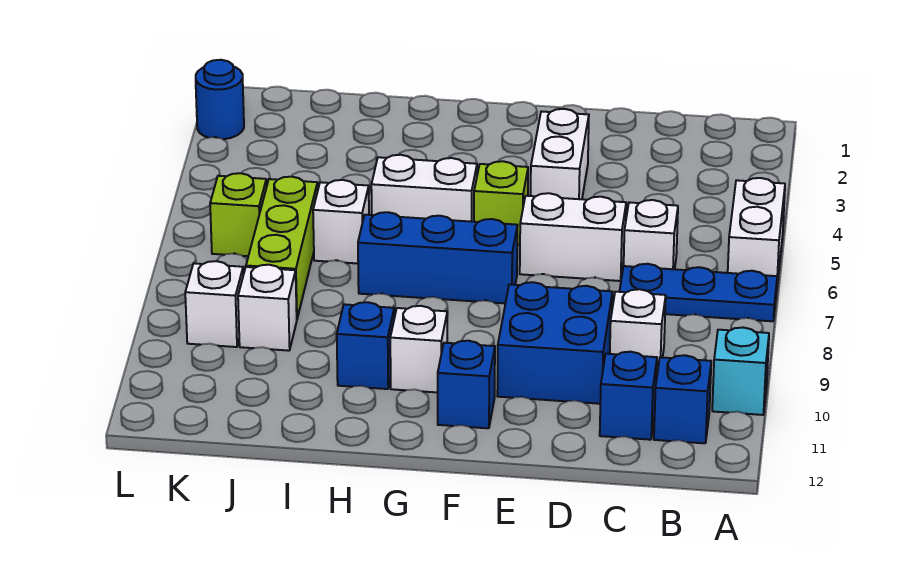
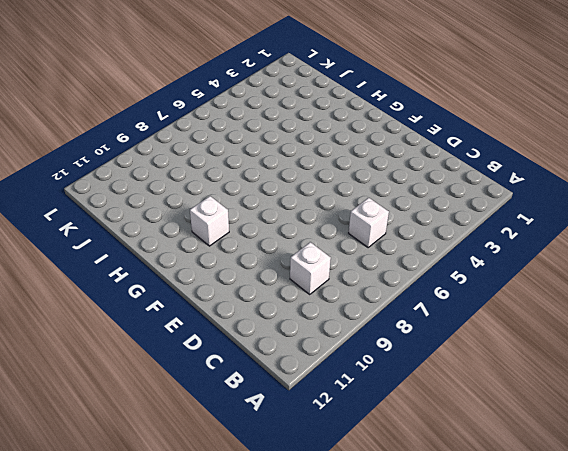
none -> white 1x2 brick [728,178,785,284]
none -> blue 1x3 plate [620,264,777,321]
none -> cyan 1x1 brick [712,328,769,415]

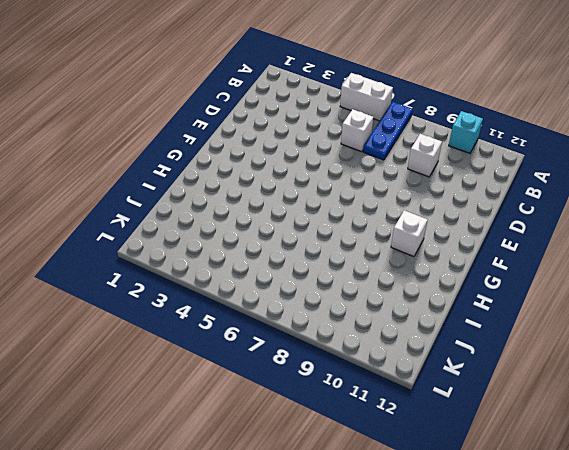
none -> blue 1x1 brick [654,355,711,443]
none -> blue 1x1 brick [600,352,657,440]
none -> white 1x2 brick [520,193,626,281]

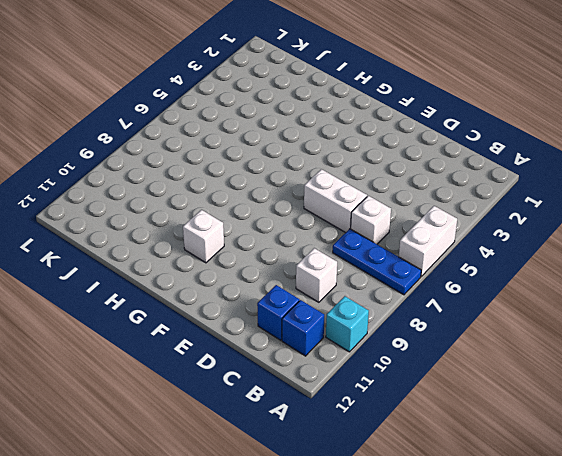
none -> blue 2x2 brick [497,282,612,404]
none -> white 1x2 brick [531,109,589,199]
none -> lime 1x1 brick [474,161,528,245]

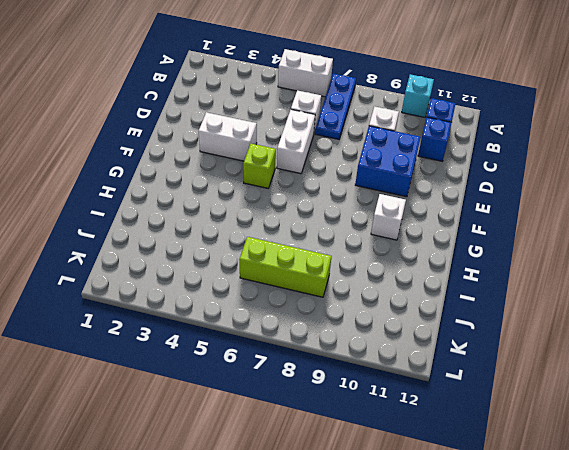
none -> blue 1x3 brick [358,212,518,303]
none -> blue 1x1 brick [438,341,495,428]
none -> white 1x2 brick [371,155,477,222]

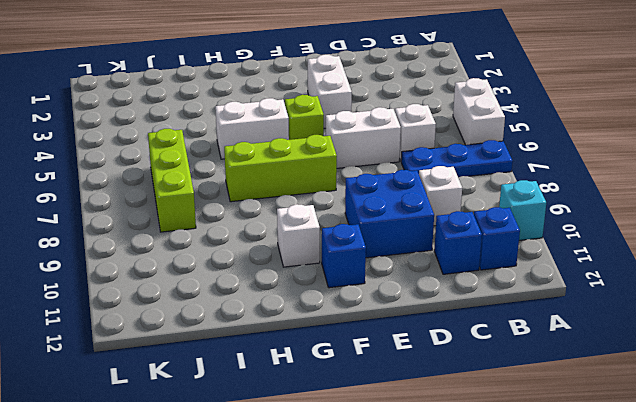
lime 1x3 brick [224,135,337,202] -> blue 1x3 brick [358,212,518,303]
none -> blue 1x1 brick [337,302,394,389]
none -> white 1x1 brick [313,180,369,264]
none -> white 1x1 brick [238,265,297,351]

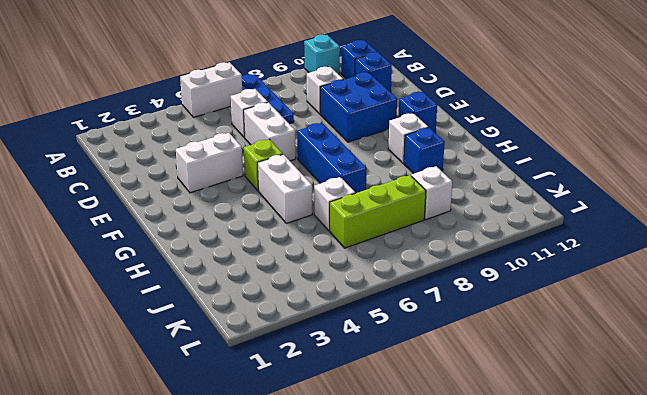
none -> lime 1x1 brick [210,173,267,256]
none -> white 1x1 brick [185,261,243,347]
none -> blue 1x1 round brick [196,60,244,139]

